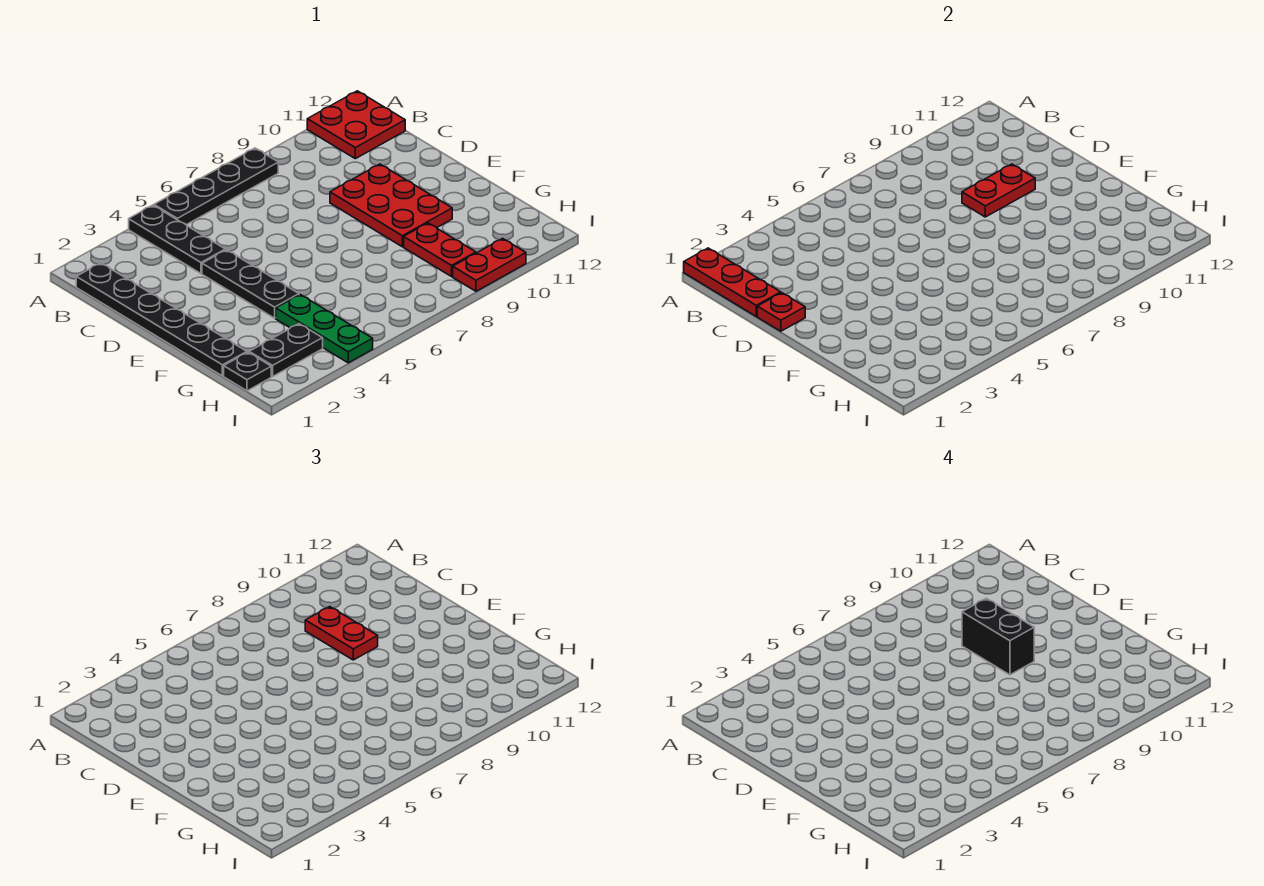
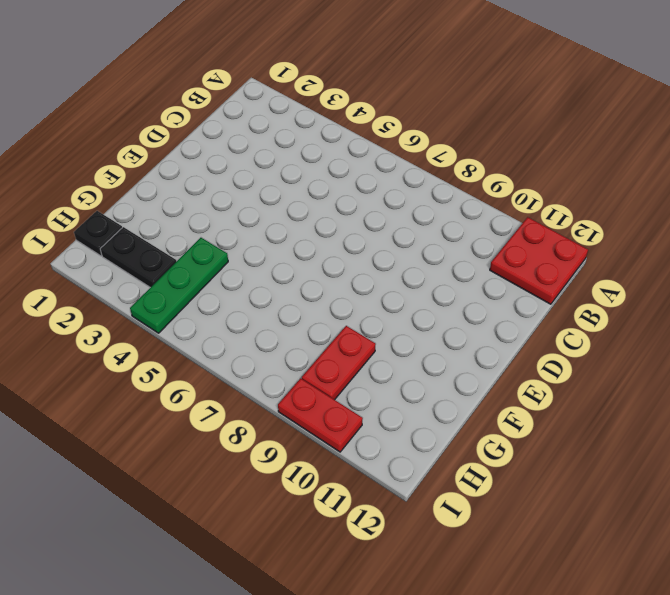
none -> black 1x3 plate [129,205,225,273]
none -> black 1x4 plate [154,148,278,225]
none -> black 1x6 plate [76,263,247,376]

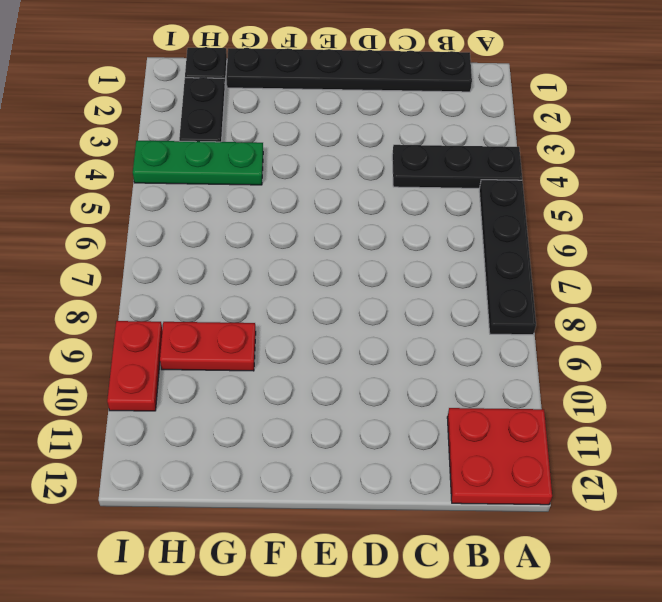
none -> black 1x3 plate [202,250,299,318]
none -> red 2x3 plate [330,164,452,247]
none -> red 1x3 plate [684,248,781,316]

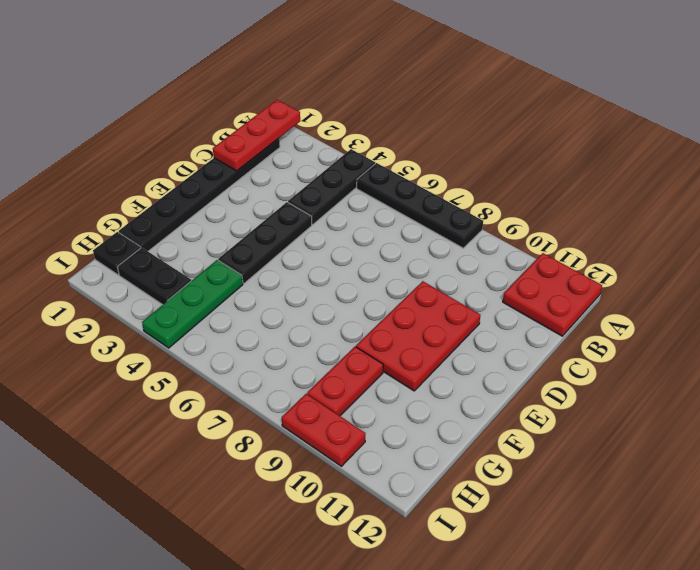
none -> red 1x1 plate [757,293,805,331]
none -> red 1x2 plate [962,164,1035,217]
none -> red 1x2 plate [305,607,378,660]

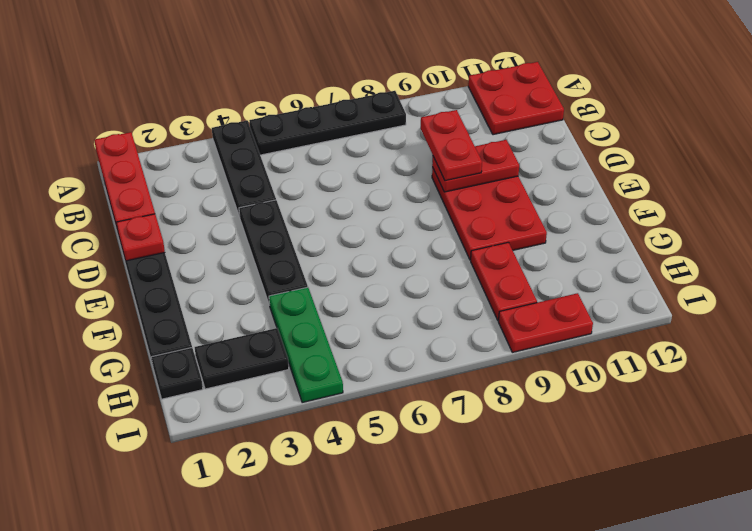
none -> black 1x2 brick [962,598,1034,675]

